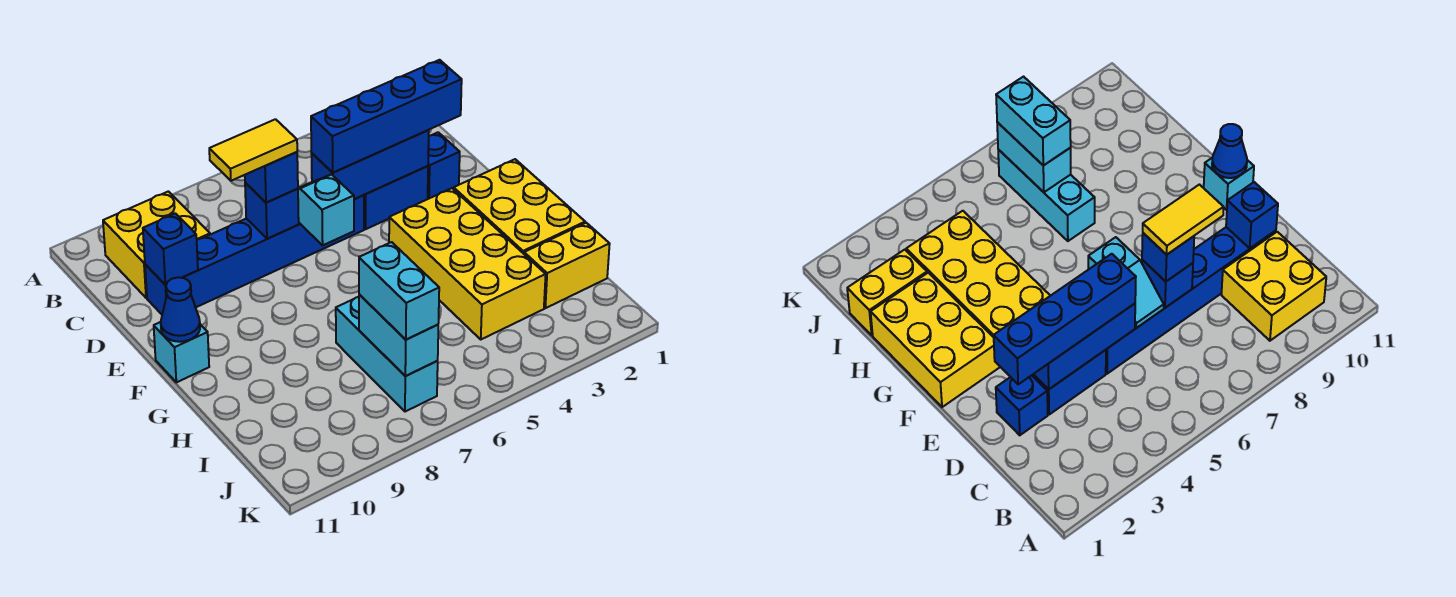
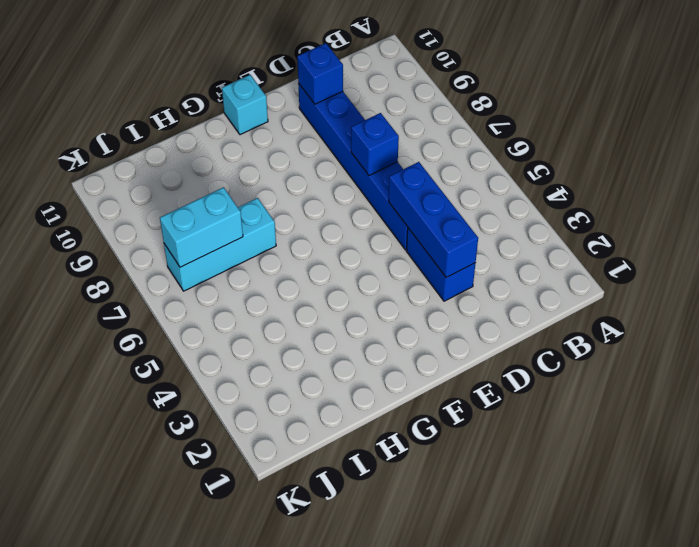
none -> yellow 2x2 brick [103,191,210,298]
none -> blue 1x1 brick [428,132,460,199]
none -> yellow 2x3 brick [454,159,585,254]

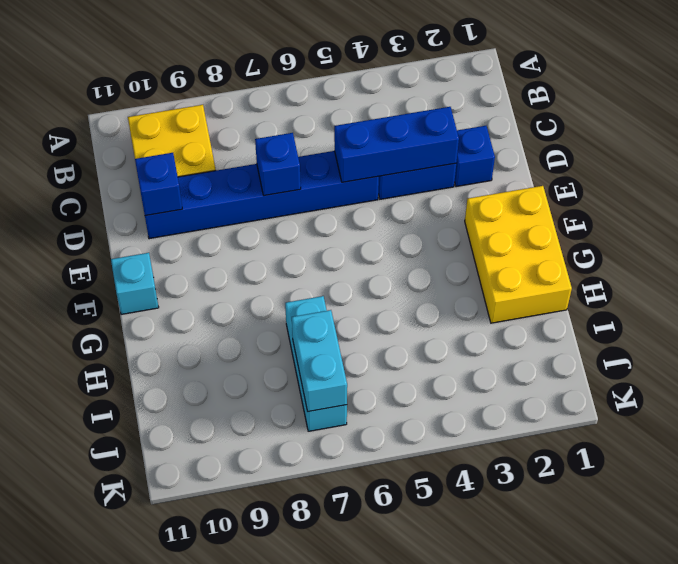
none -> yellow 2x4 brick [389,188,546,339]
none -> yellow 1x2 brick [524,223,610,308]
none -> cyan 1x2 slope [298,174,354,245]

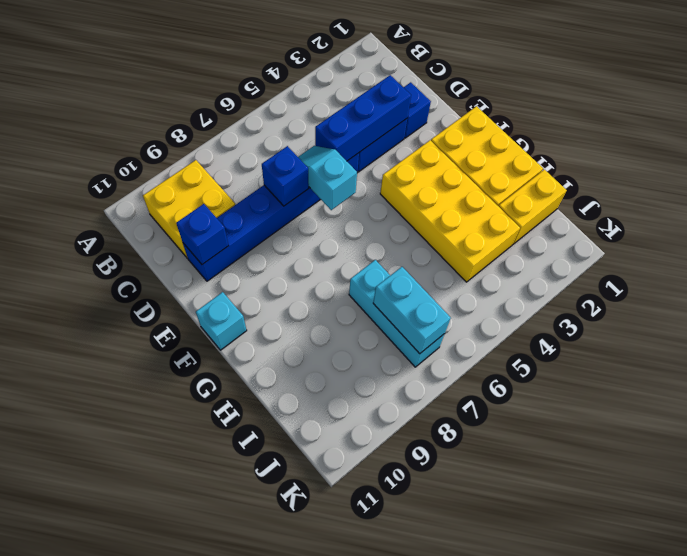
none -> blue 1x1 cone [161,277,200,342]
none -> blue 1x4 brick [311,60,462,173]
none -> blue 1x1 brick [245,152,298,203]

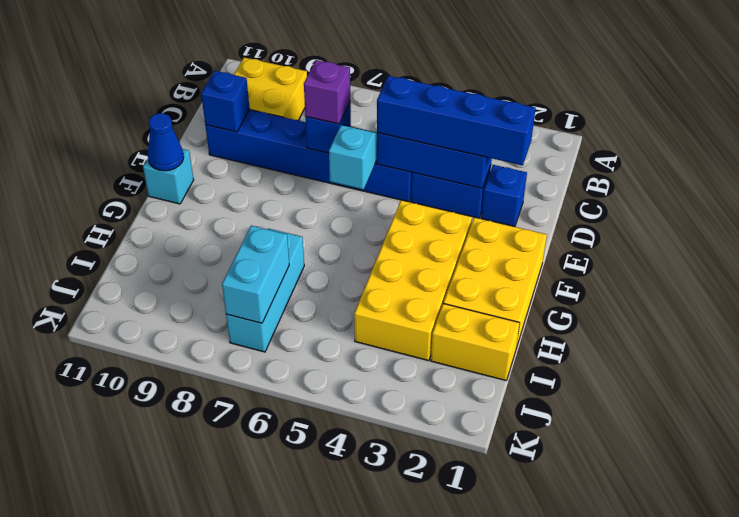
purple 1x1 brick [304,60,350,124] -> blue 1x1 brick [245,152,298,203]
none -> cyan 1x2 brick [359,242,439,340]
none -> yellow 1x2 tile [209,119,297,181]

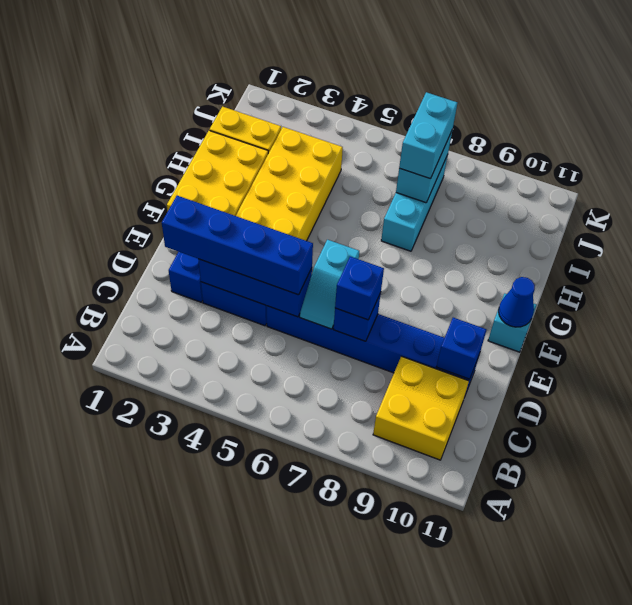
none -> yellow 1x2 tile [209,119,297,181]

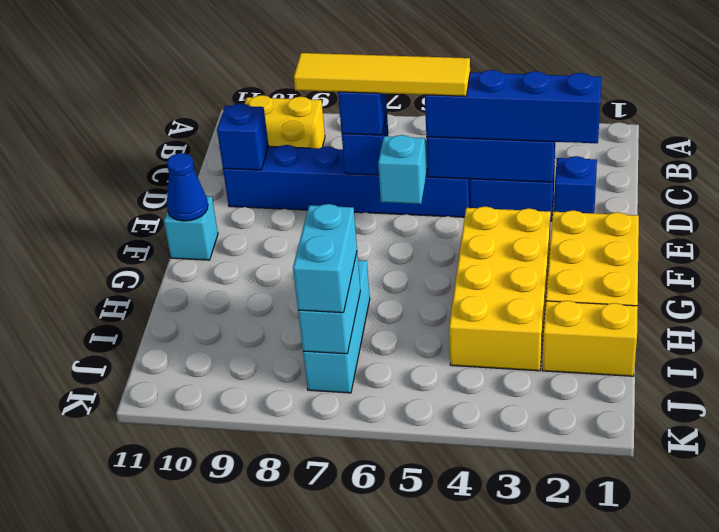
yellow 1x4 tile [294,53,470,96] -> yellow 1x2 tile [209,119,297,181]

